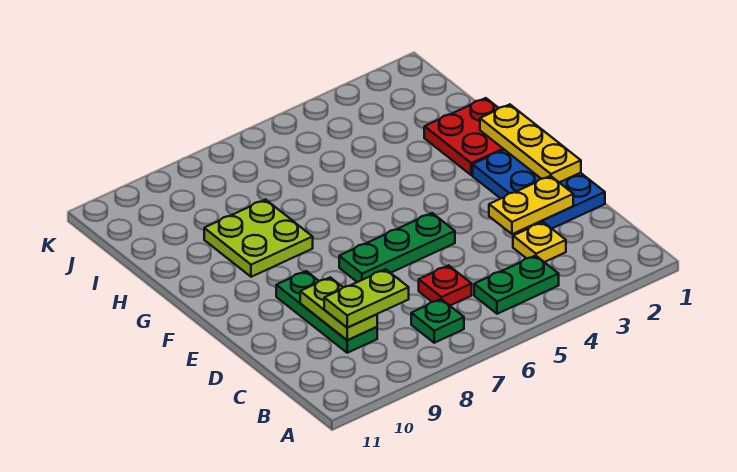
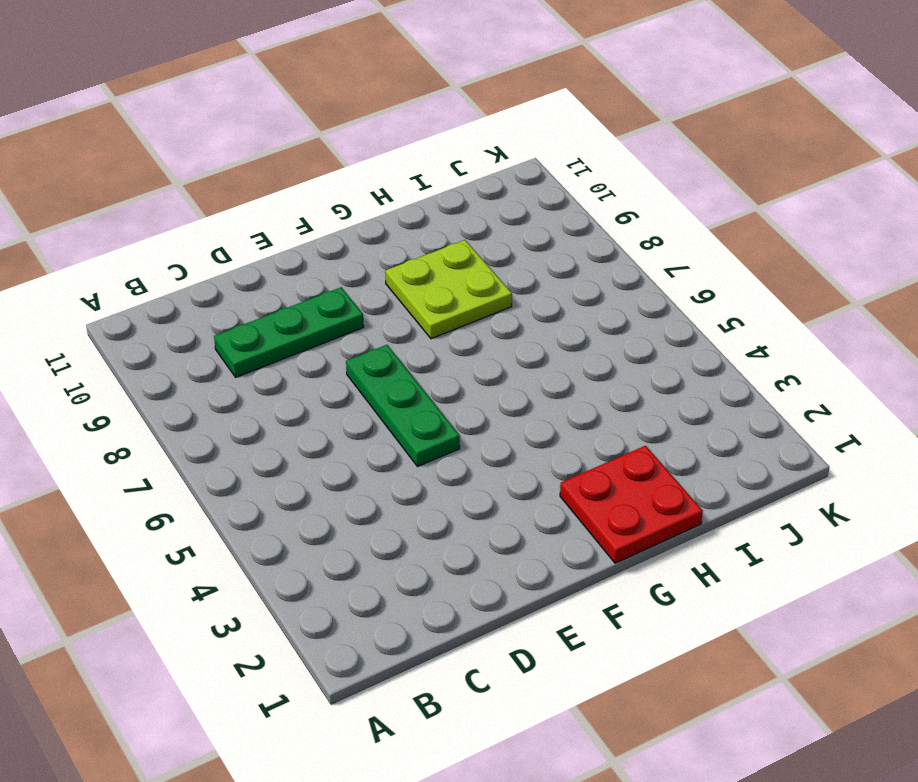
none -> green 1x2 plate [474,255,559,314]
none -> green 1x1 plate [411,299,464,343]
none -> yellow 1x1 plate [513,222,566,262]

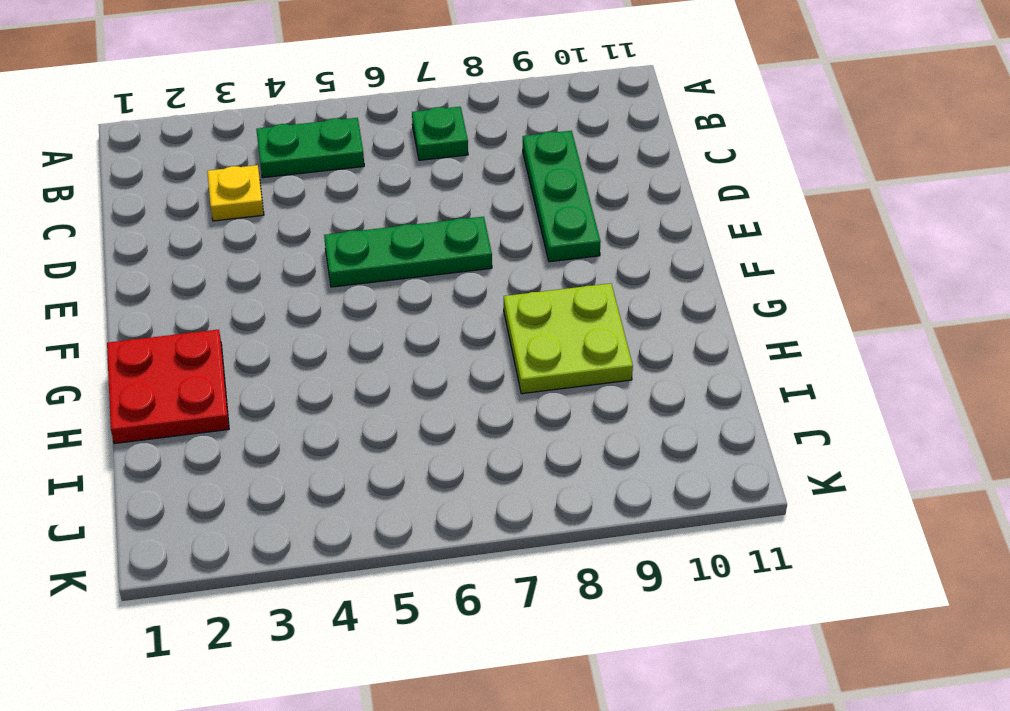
none -> red 1x1 plate [419,265,472,305]
none -> blue 2x3 plate [473,150,605,228]
none -> lime 1x2 plate [300,277,377,340]

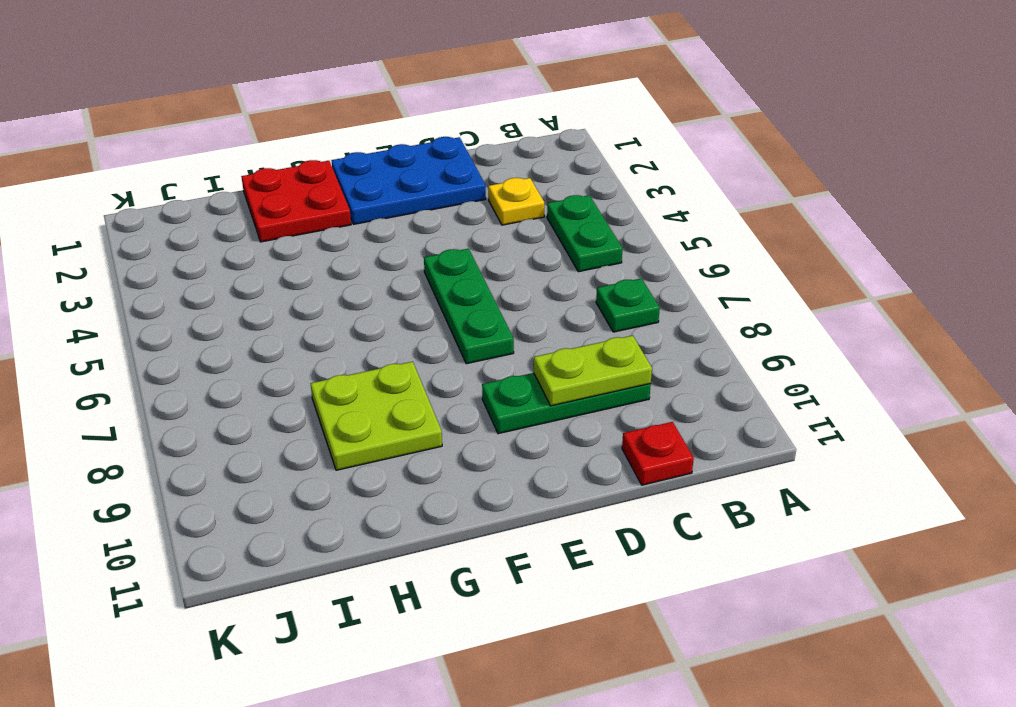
red 1x1 plate [622,422,694,485] -> red 1x1 plate moved to [419,265,472,305]
none -> yellow 1x2 plate [489,176,573,234]
none -> yellow 1x3 plate [480,104,581,183]
none -> lime 1x2 plate [324,269,409,327]

